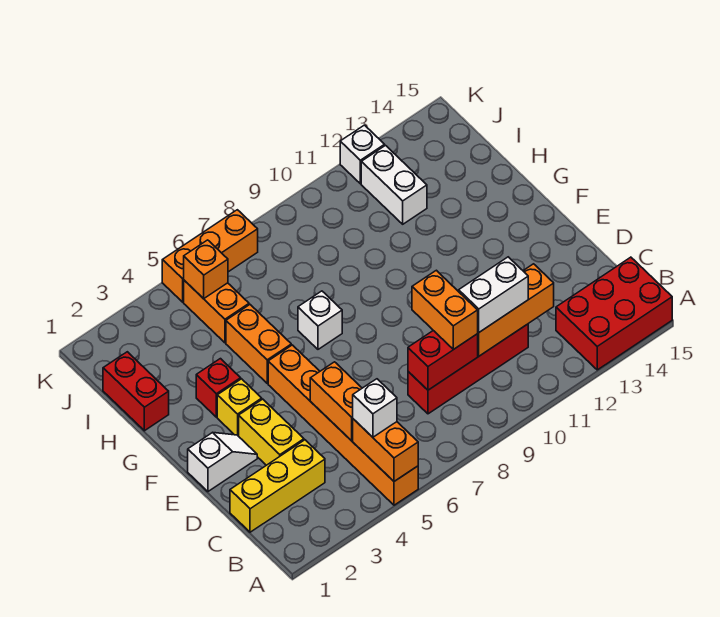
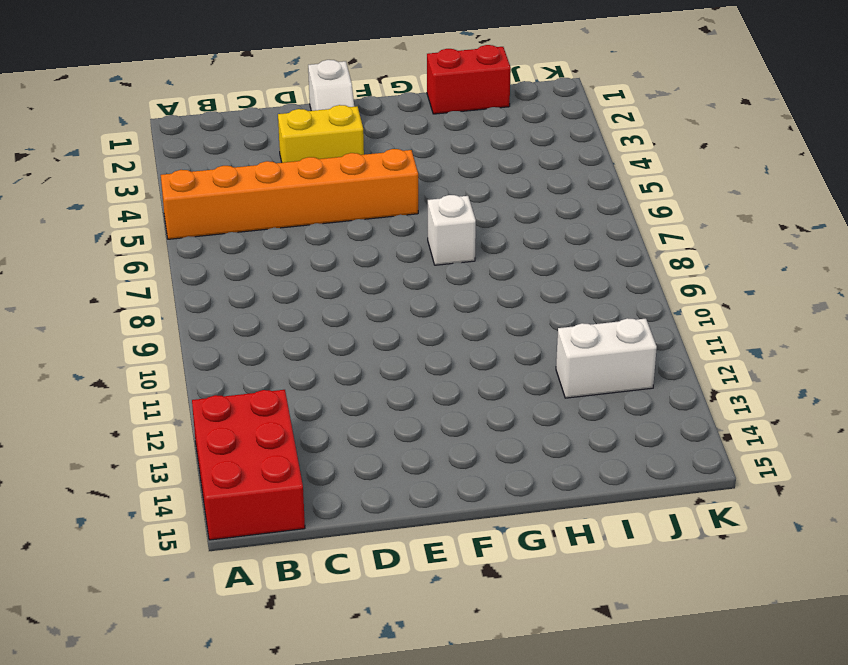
none -> yellow 1x3 brick [230,440,325,532]
none -> red 1x4 brick [408,324,528,414]
none -> yellow 1x1 brick [217,379,262,436]

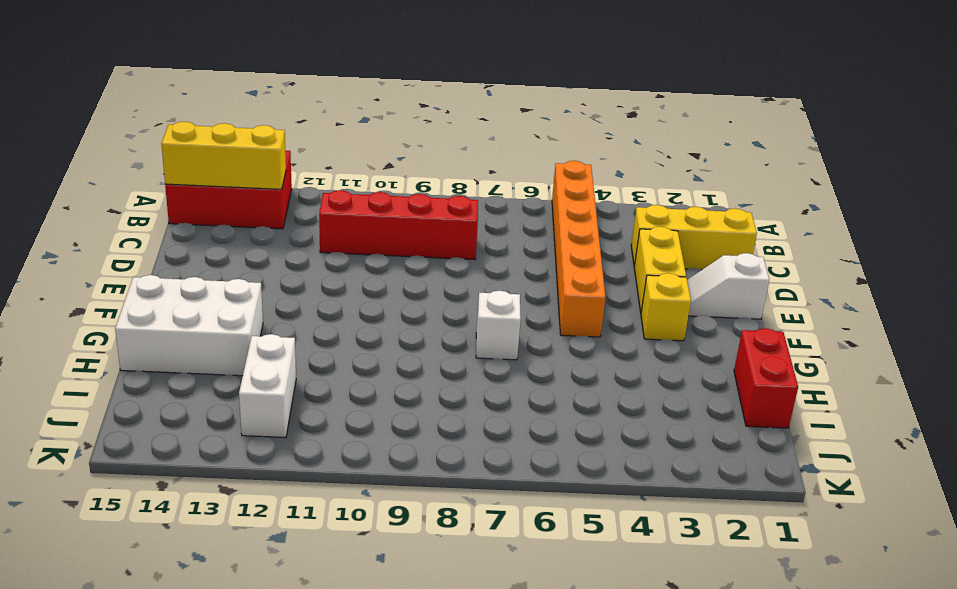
yellow 1x3 brick [161,122,286,189] -> none
white 2x3 brick [115,275,263,376] -> none
none -> red 1x1 brick [196,359,241,417]
none -> orange 1x2 brick [226,305,291,383]
none -> orange 1x2 brick [184,280,249,343]

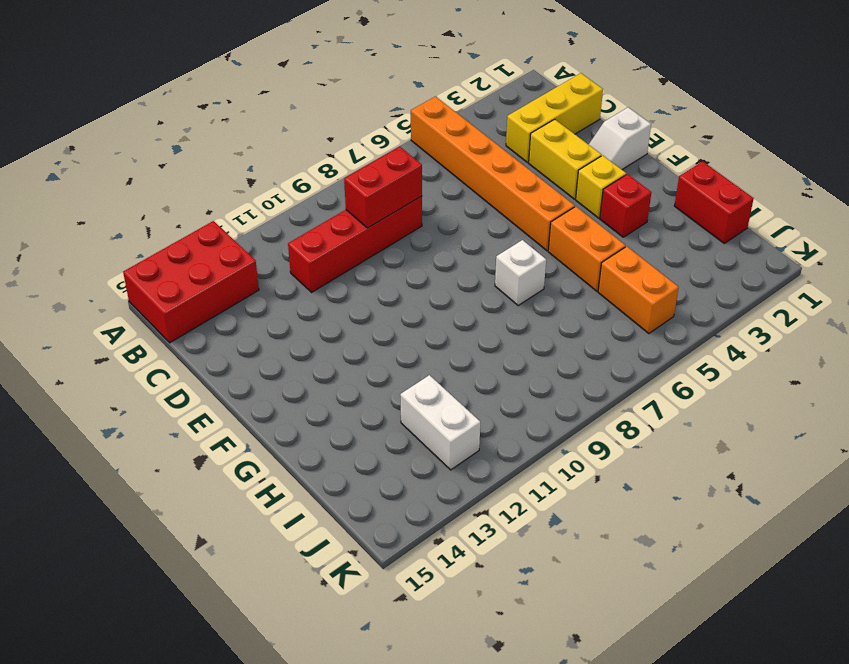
none -> orange 1x3 brick [162,210,258,302]
none -> white 1x1 brick [340,125,385,184]
none -> orange 1x2 brick [353,419,418,481]

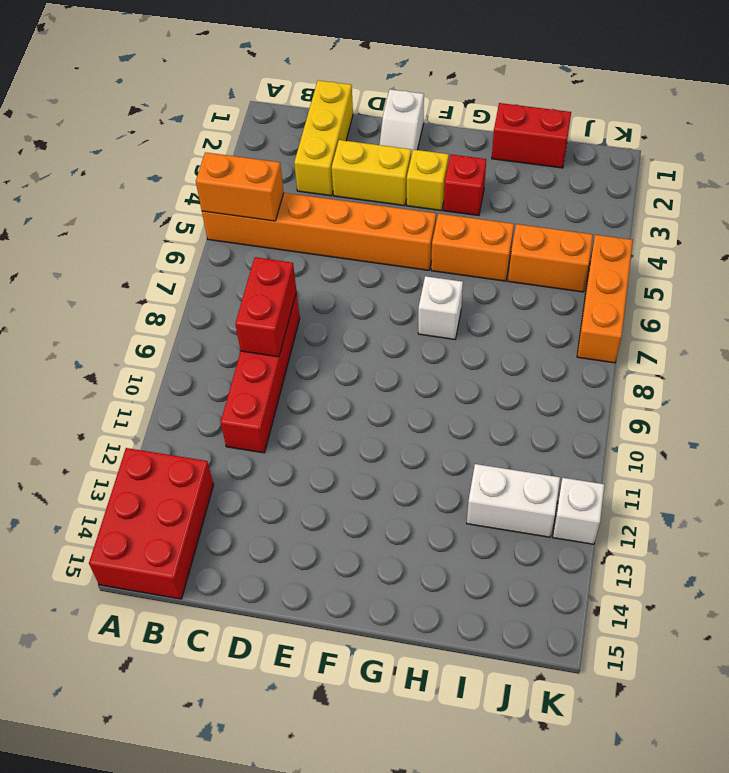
none -> orange 1x2 brick [310,362,362,441]
none -> orange 1x3 brick [478,264,554,356]
none -> orange 1x1 brick [184,240,228,299]

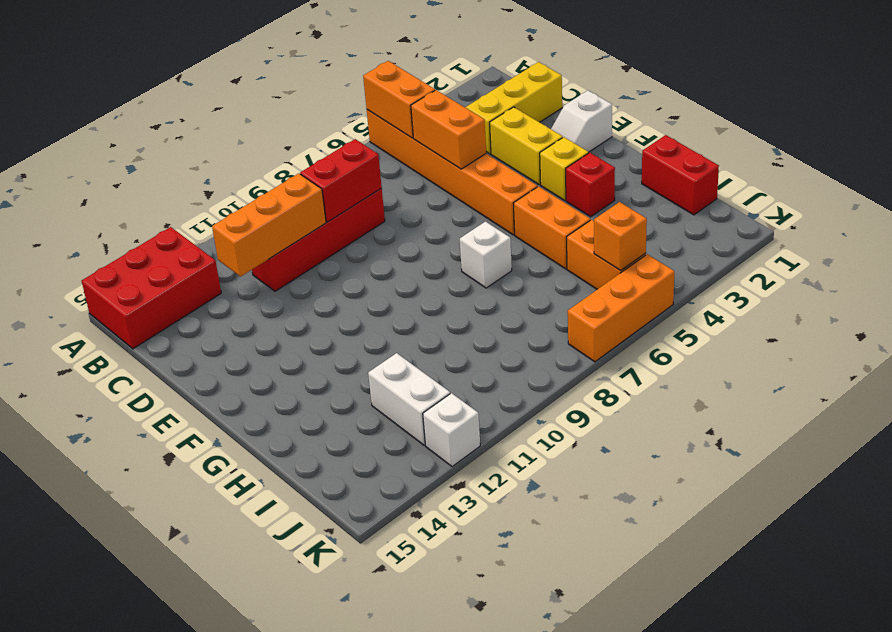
none -> white 1x1 brick [353,379,397,437]
none -> orange 1x2 brick [412,270,478,350]
none -> white 1x2 brick [459,257,528,332]

